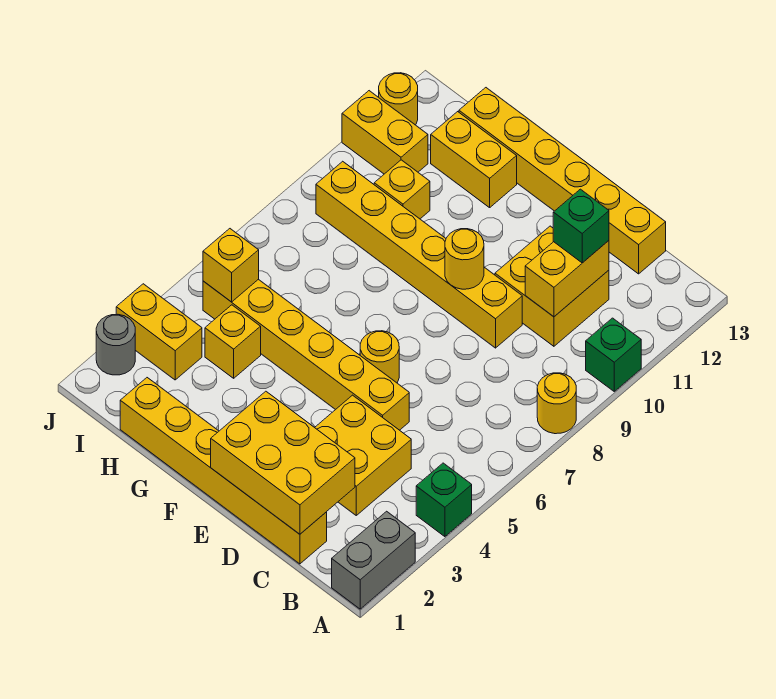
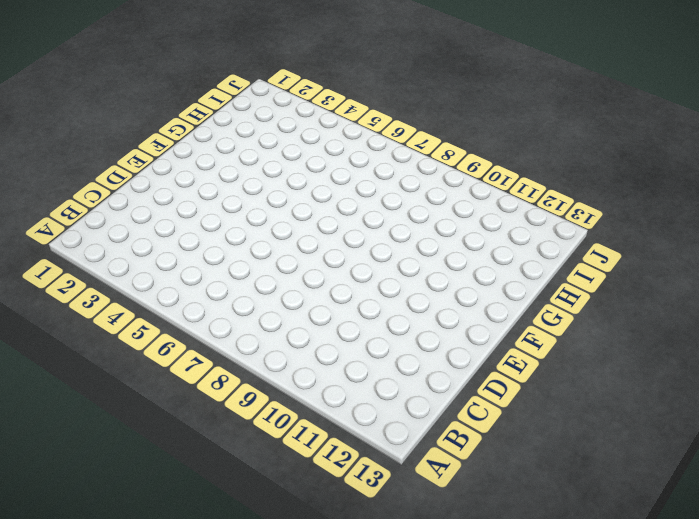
none -> grey 1x2 brick [332,511,415,609]
none -> green 1x1 brick [416,463,472,537]
none -> yellow 1x1 round brick [537,373,576,434]

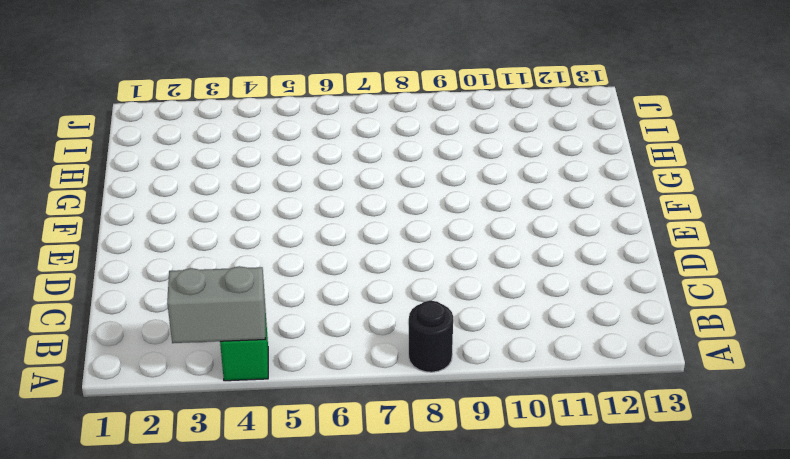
grey 1x2 brick [167,266,265,343] -> grey 1x2 brick moved to [332,511,415,609]
black 1x1 round brick [409,301,453,372] -> yellow 1x1 round brick [537,373,576,434]
none -> green 1x1 brick [586,318,641,391]
none -> yellow 1x6 brick [120,378,327,564]
none -> yellow 2x2 brick [315,395,411,515]

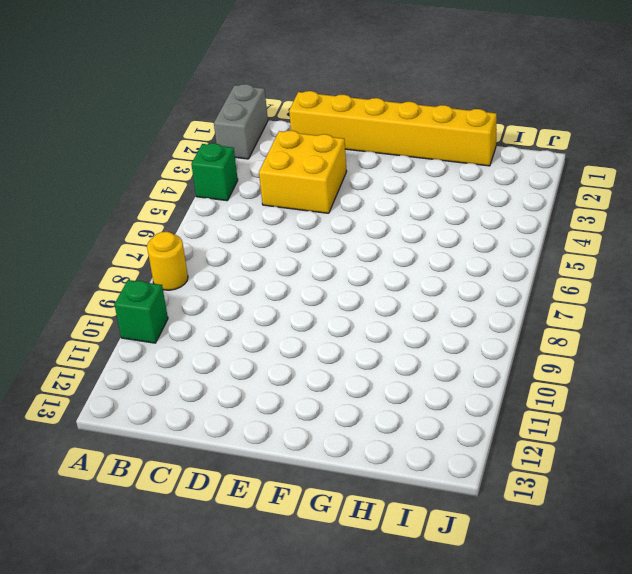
none -> yellow 2x2 brick [495,226,609,346]
none -> yellow 1x6 brick [459,88,666,274]
none -> yellow 1x6 brick [203,279,409,430]

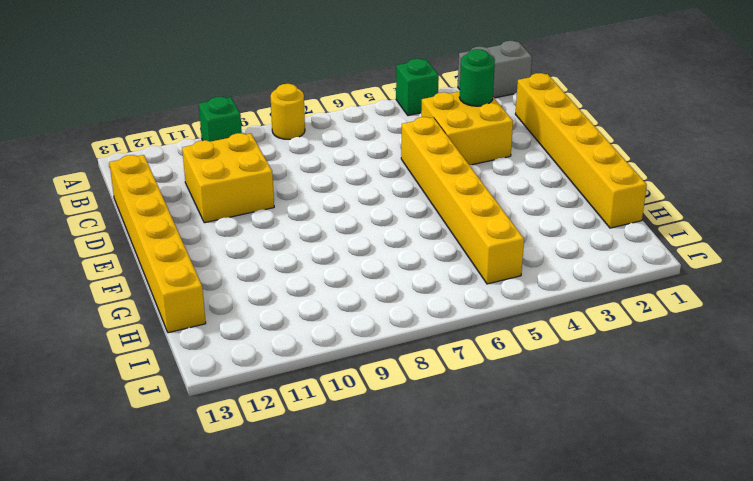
green 1x1 round brick [459,49,495,106] -> none
none -> yellow 1x6 brick [316,161,522,348]
none -> yellow 1x1 round brick [360,331,399,383]
none -> yellow 1x2 brick [431,112,517,208]

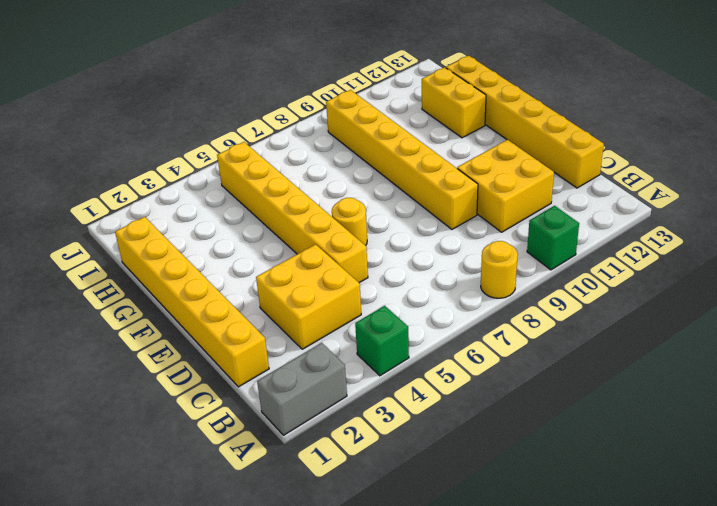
none -> yellow 1x1 brick [205,305,261,378]
none -> yellow 1x1 brick [374,160,430,219]
none -> yellow 1x2 brick [116,284,202,380]

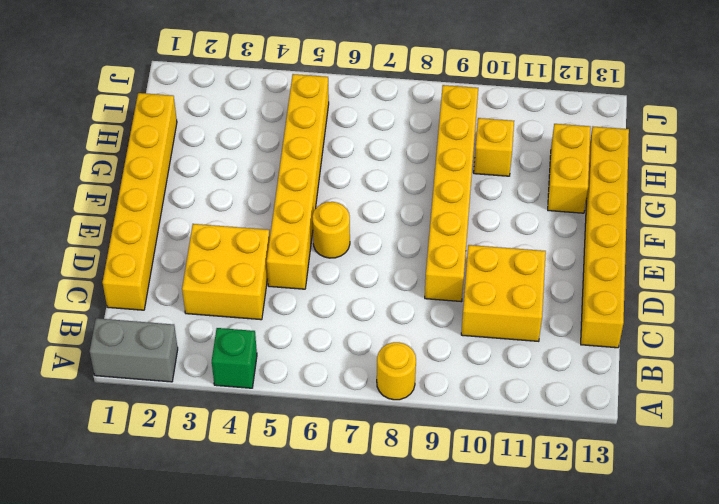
none -> green 1x1 brick [586,318,641,391]
none -> yellow 1x1 brick [205,305,261,378]
none -> yellow 1x2 brick [116,284,202,380]

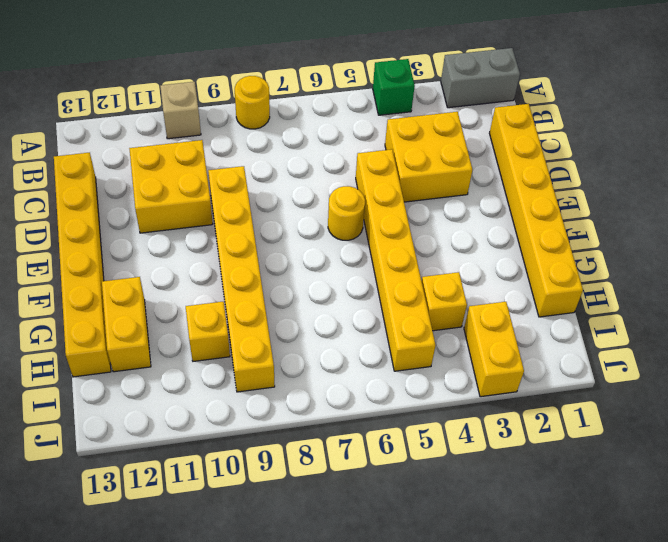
tan 1x1 brick [160,82,201,139] -> green 1x1 brick [586,318,641,391]
none -> yellow 1x2 brick [342,91,428,174]
none -> grey 1x1 round brick [96,314,135,375]
none -> yellow 1x1 round brick [379,73,418,125]

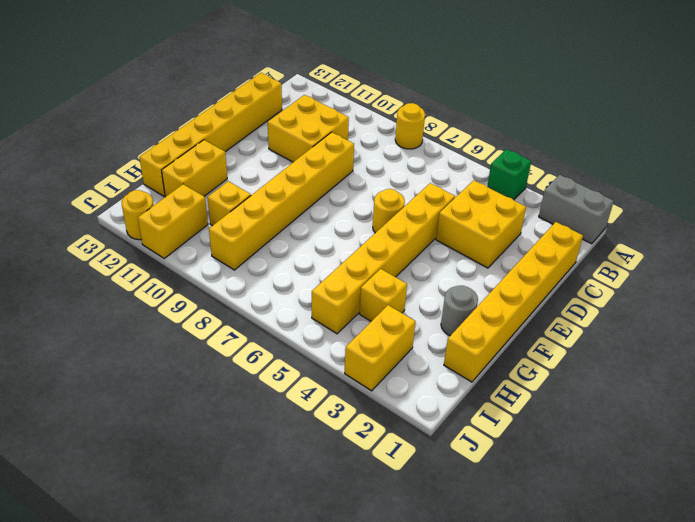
grey 1x1 round brick [441,286,478,336] -> grey 1x1 round brick moved to [96,314,135,375]
none -> green 1x1 brick [586,318,641,391]
none -> yellow 2x3 brick [211,391,355,534]
none -> yellow 1x2 brick [525,241,609,317]

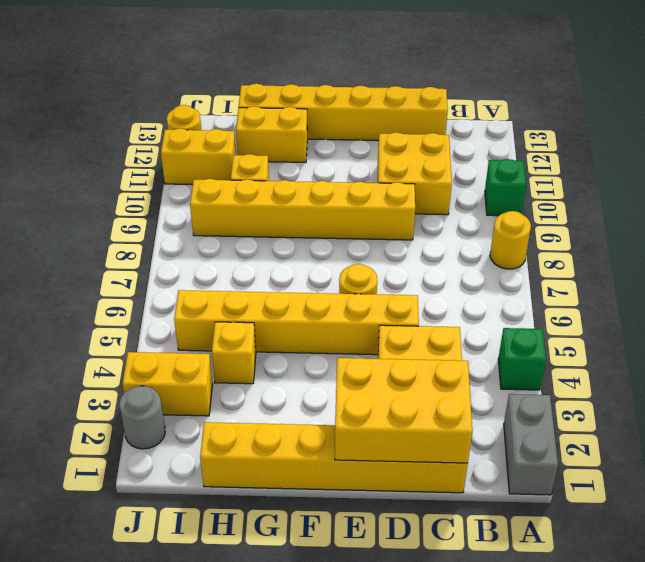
none -> yellow 1x2 brick [525,241,609,317]
none -> yellow 1x1 round brick [445,229,484,289]
none -> yellow 1x1 brick [203,229,259,302]

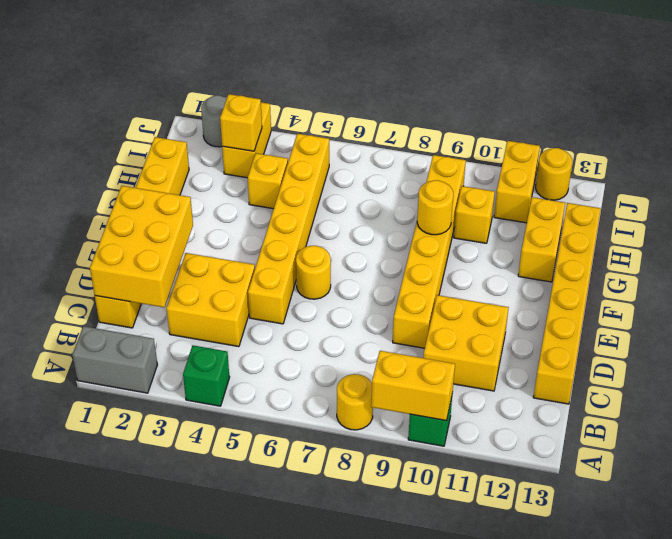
yellow 1x2 brick [371,351,455,421] -> yellow 1x2 brick moved to [525,241,609,317]
yellow 1x1 round brick [417,180,453,235] -> yellow 1x1 round brick moved to [445,229,484,289]
yellow 1x1 brick [220,94,262,151] -> yellow 1x1 brick moved to [203,229,259,302]
none -> green 1x1 brick [553,189,609,263]

